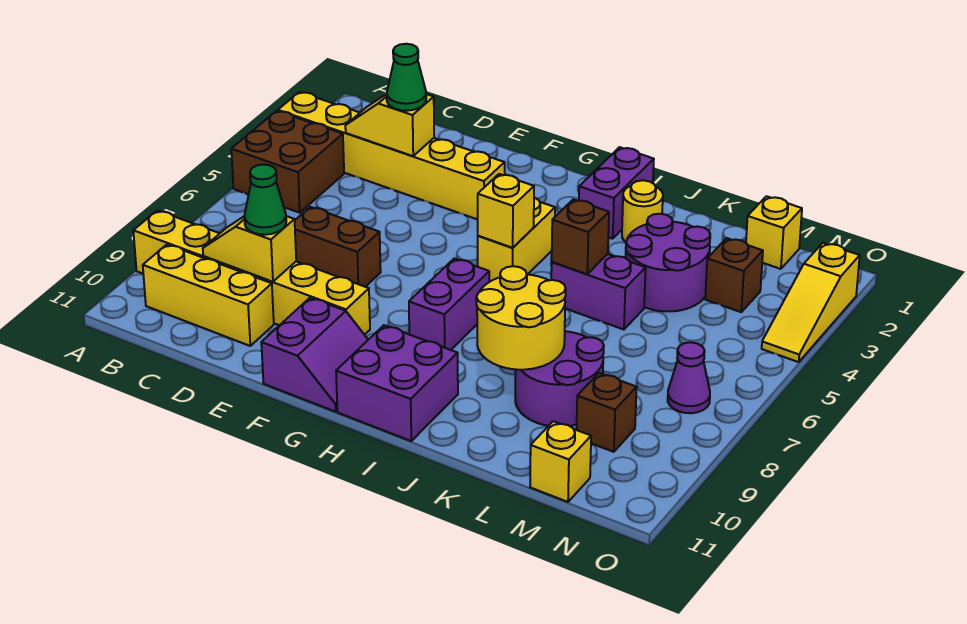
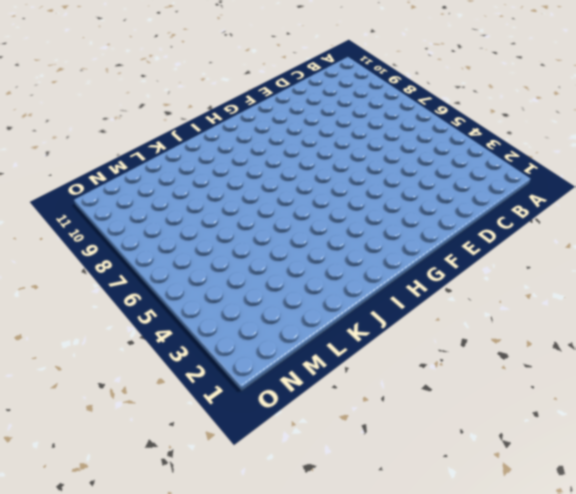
none -> yellow 1x6 brick [278,92,505,220]
none -> brown 2x2 brick [231,111,344,213]
none -> yellow 1x6 brick [133,210,370,335]

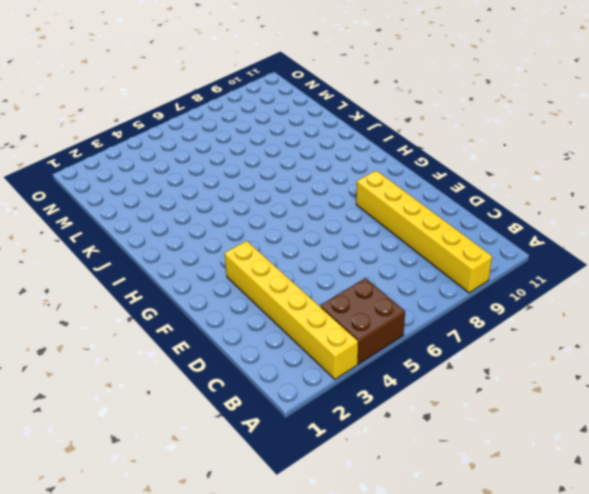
none -> yellow 1x3 brick [143,244,274,346]
none -> brown 1x2 brick [295,207,381,287]
none -> purple 2x2 slope [261,298,368,412]

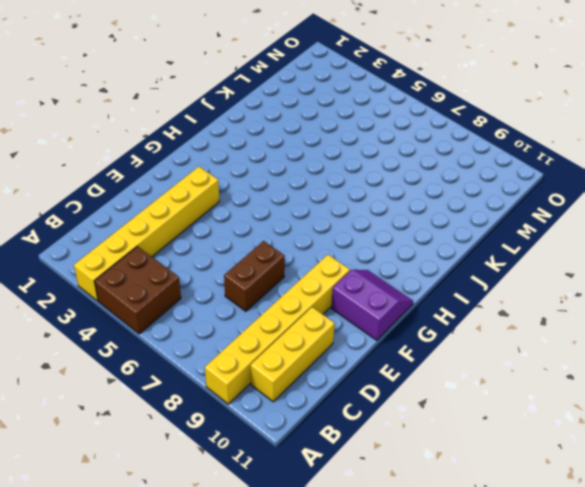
none -> yellow 1x2 brick [478,198,555,281]
none -> purple 1x2 brick [409,259,489,350]
none -> purple 2x2 brick [336,325,458,441]

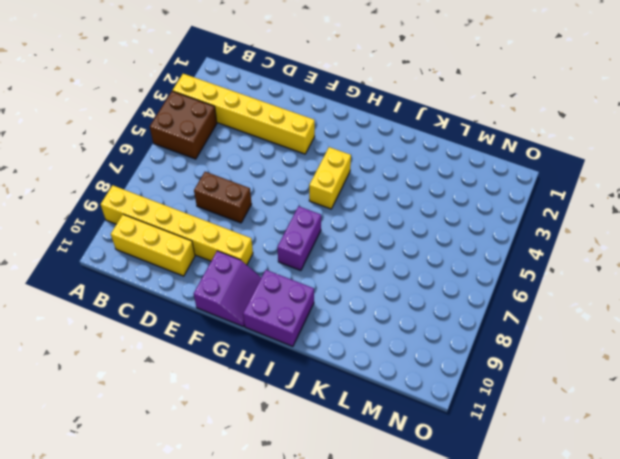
none -> purple 1x2 brick [579,147,654,239]
none -> yellow 1x1 round brick [622,180,663,242]
none -> purple 1x2 brick [551,254,646,330]

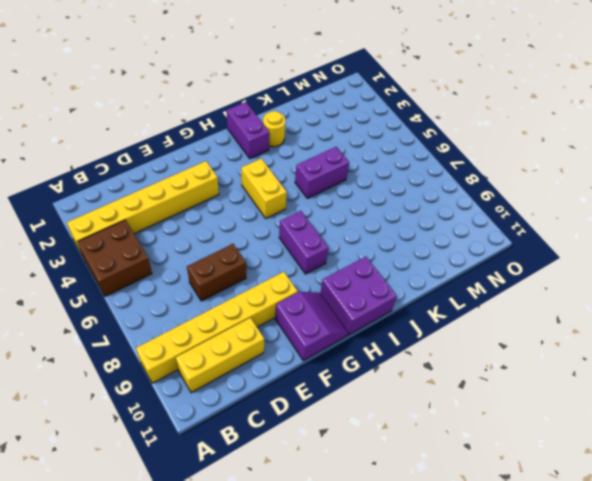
none -> purple 2x2 round brick [626,214,710,311]
none -> purple 2x2 round brick [515,331,604,426]
none -> yellow 1x1 brick [746,196,802,269]

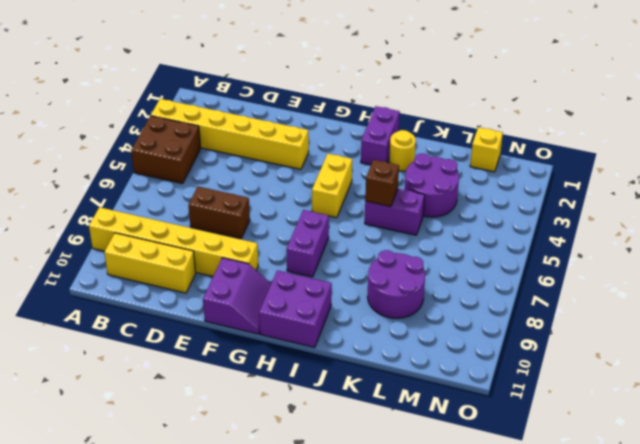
none -> brown 1x1 brick [705,238,763,312]
none -> brown 1x1 brick [577,373,637,452]
none -> yellow 1x1 brick [530,421,591,502]

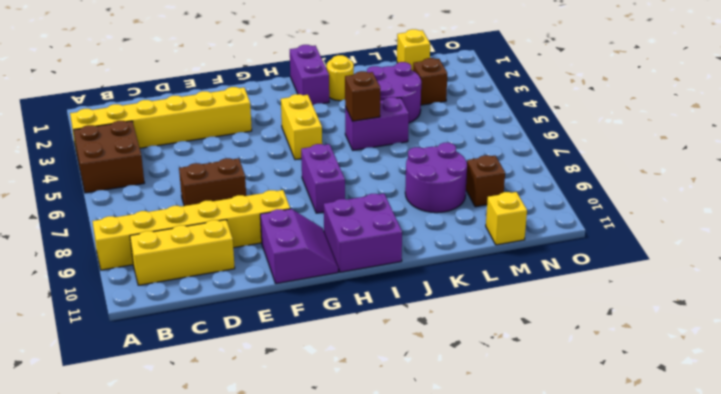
none -> purple 1x1 cone [668,342,710,413]
none -> yellow 1x3 slope [762,243,860,362]
none -> yellow 1x2 slope [345,94,434,156]

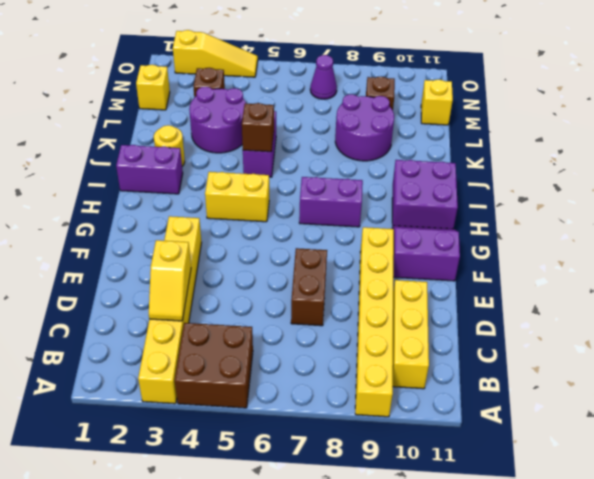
none -> yellow 1x2 slope [203,216,296,282]
none -> yellow 1x1 brick [478,174,534,248]
none -> yellow 2x2 round brick [476,266,566,370]

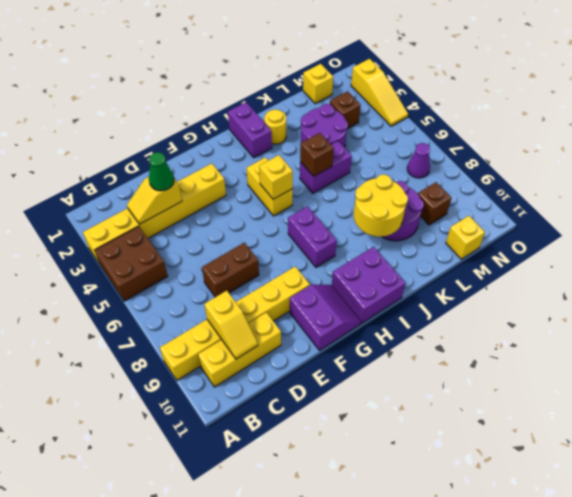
yellow 1x2 slope [204,291,258,359] -> yellow 1x2 slope turned to [203,216,296,282]
none -> green 1x1 cone [244,165,286,235]

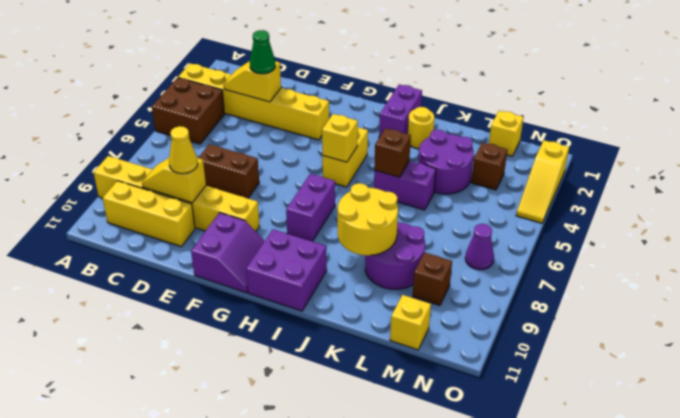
yellow 1x1 cone [169,126,198,174] -> green 1x1 cone [244,165,286,235]

